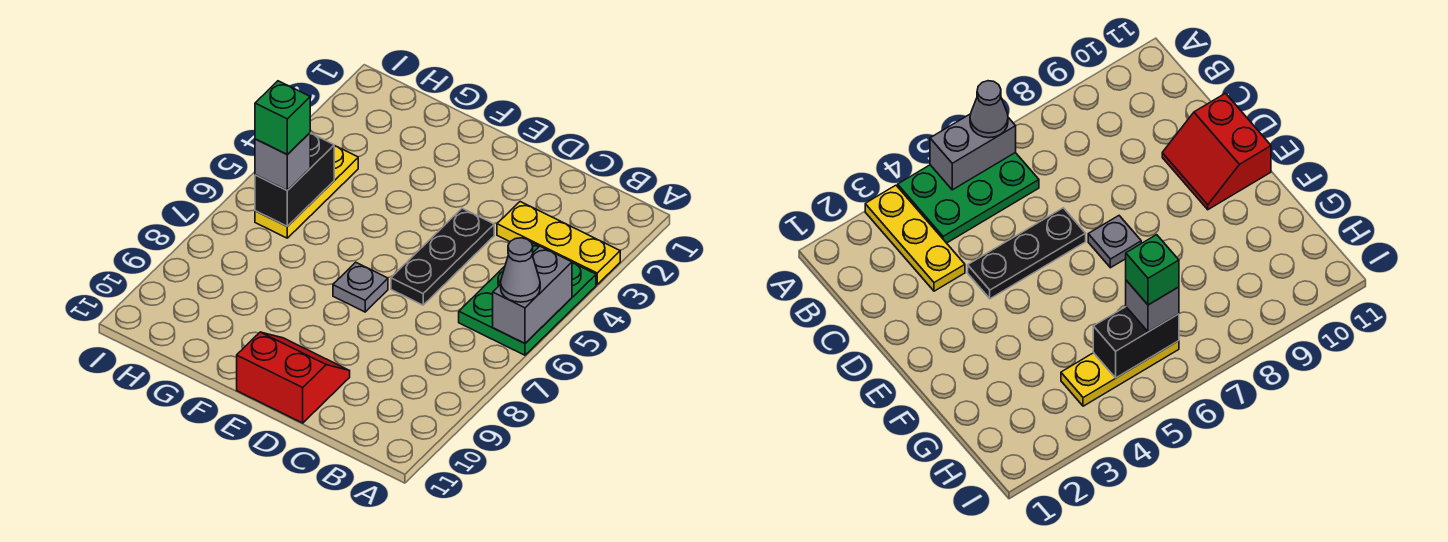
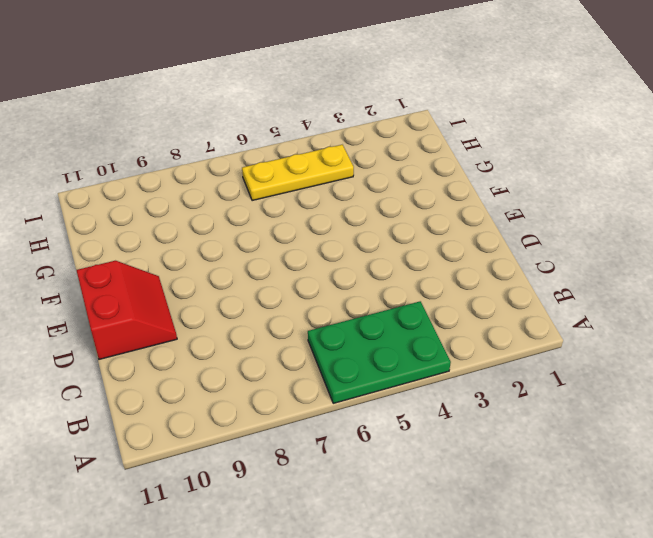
none -> yellow 1x3 plate [497,202,620,284]
none -> black 1x3 plate [391,208,494,305]

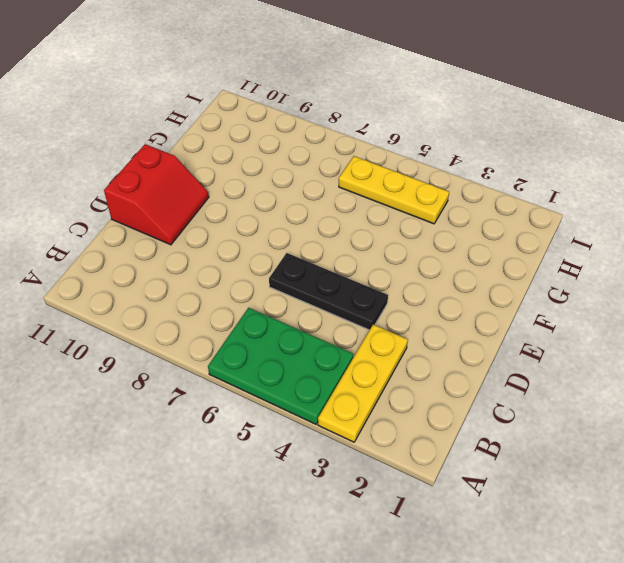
none -> grey 1x1 plate [333,262,388,312]
none -> grey 1x2 brick [493,246,572,343]

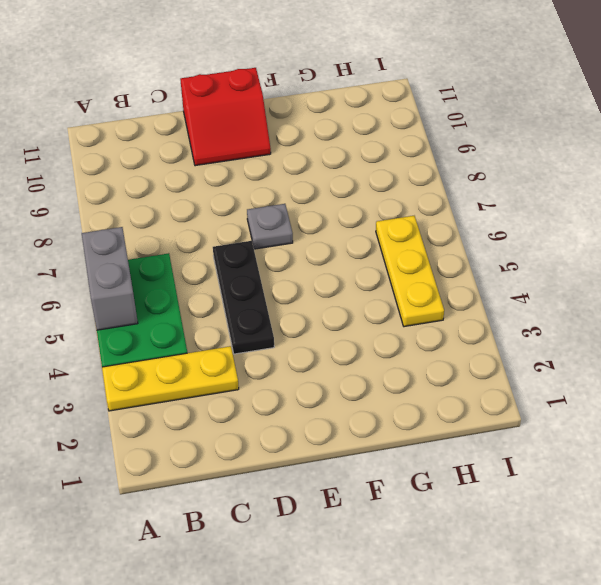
none -> black 1x2 brick [255,133,334,226]
none -> grey 1x1 cone [501,238,540,302]

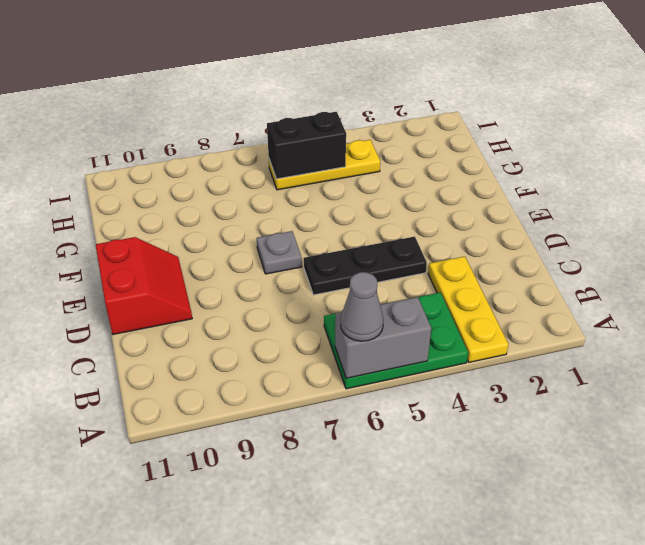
none -> grey 1x1 brick [255,133,310,190]
none -> green 1x1 brick [255,81,310,154]

